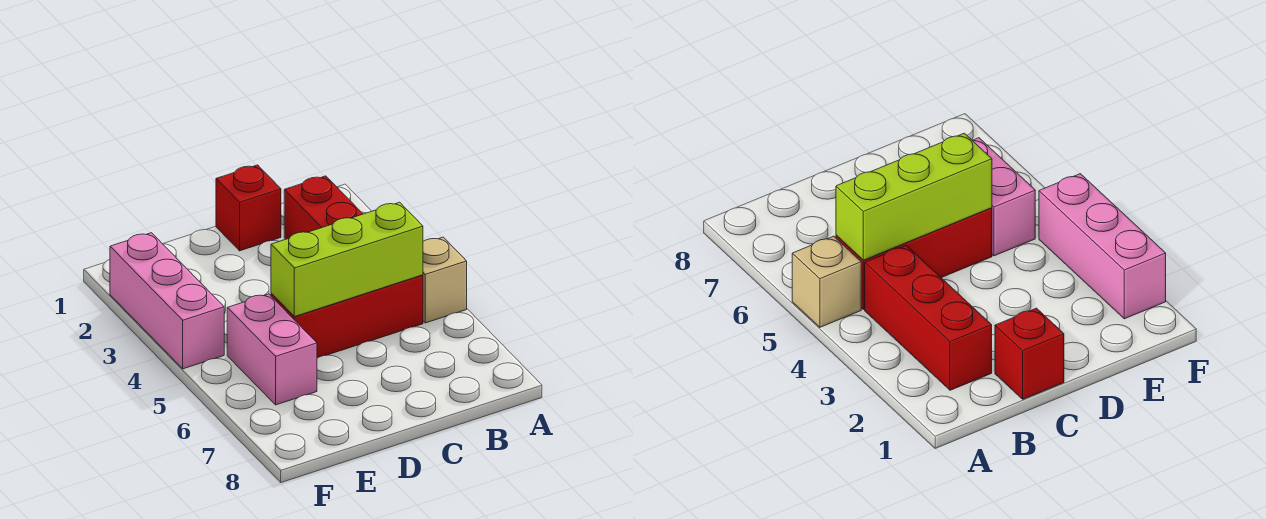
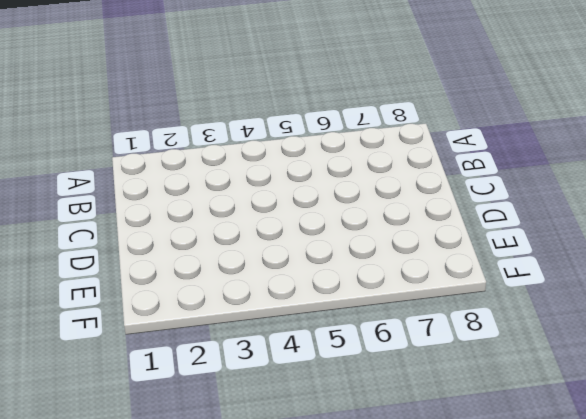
none -> tan 1x1 brick [423,237,467,323]
none -> red 1x3 brick [284,176,363,239]

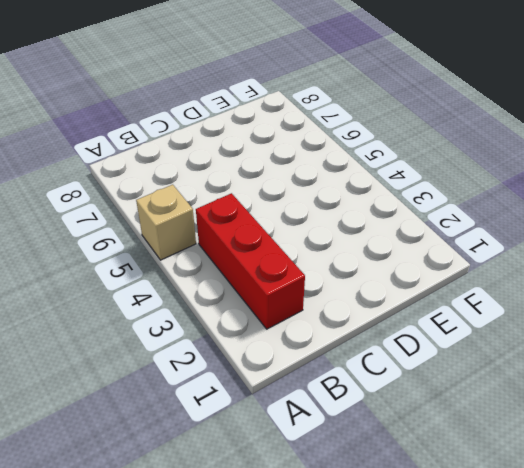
none -> red 1x3 brick [271,275,423,358]
none -> red 1x1 brick [216,165,281,251]

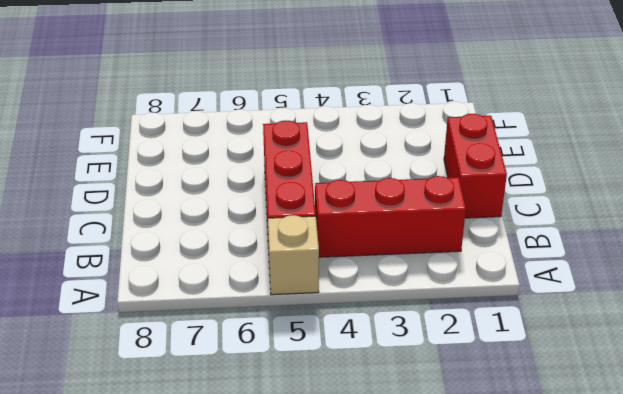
red 1x2 brick [444,114,507,218] -> red 1x1 brick [216,165,281,251]
none -> pink 1x2 brick [227,294,317,405]
none -> pink 1x3 brick [110,233,224,369]

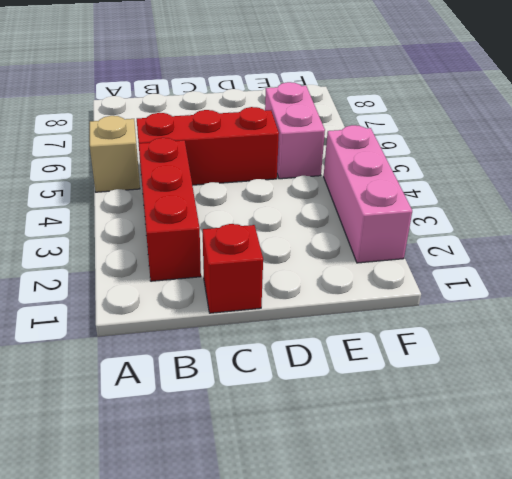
none -> lime 1x3 brick [271,202,423,317]

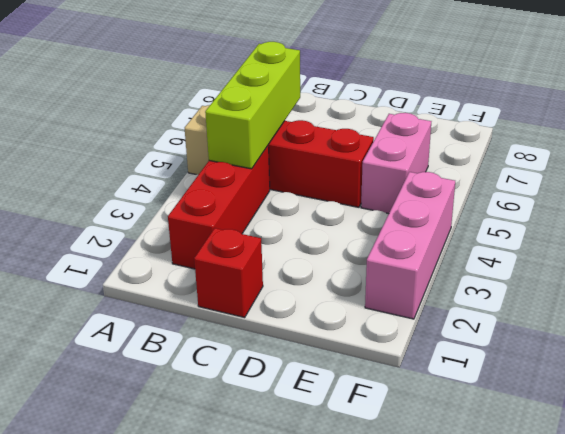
lime 1x3 brick [205,42,300,169] -> lime 1x3 brick turned to [271,202,423,317]

